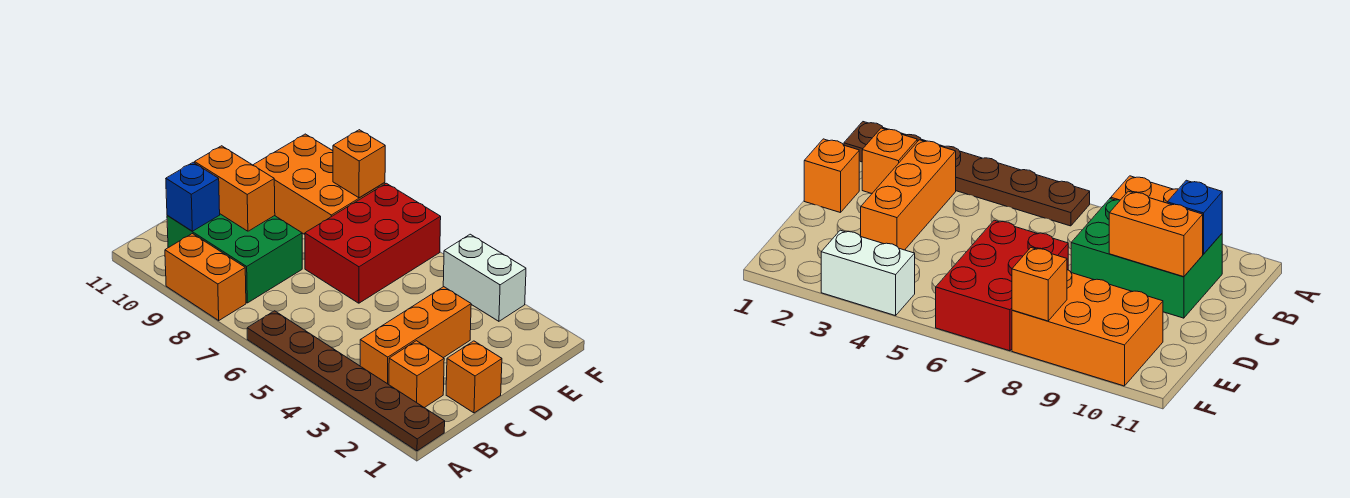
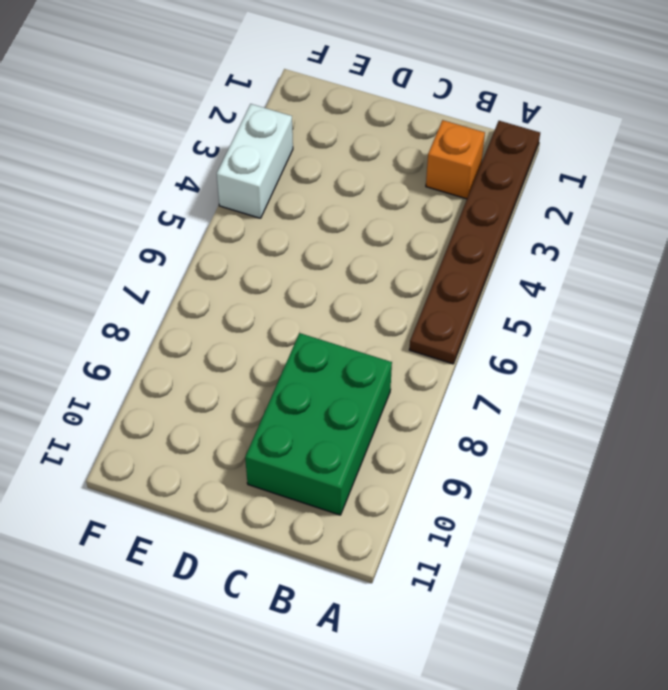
none -> orange 1x2 brick [165,234,246,320]
none -> orange 1x3 brick [360,287,471,385]
none -> orange 1x1 brick [446,341,502,413]

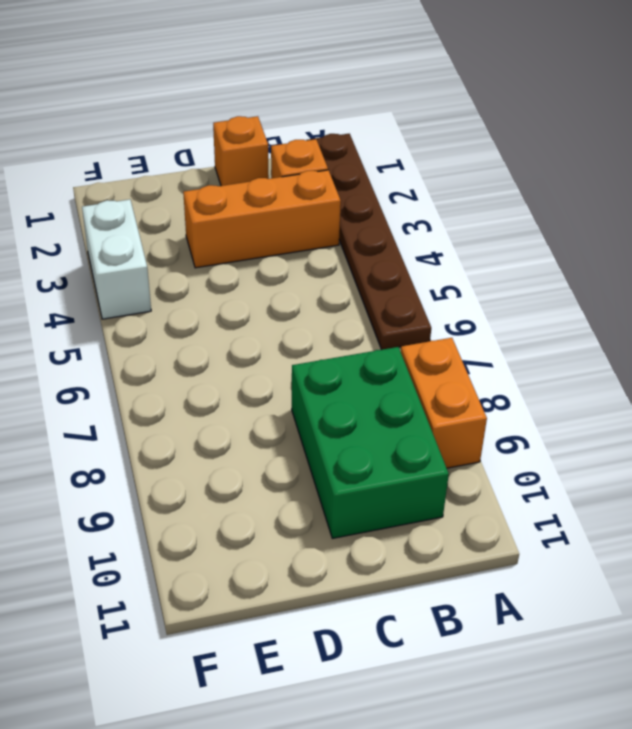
none -> red 2x3 brick [305,183,441,303]
none -> orange 2x3 brick [253,134,385,234]
none -> blue 1x1 brick [166,162,220,231]

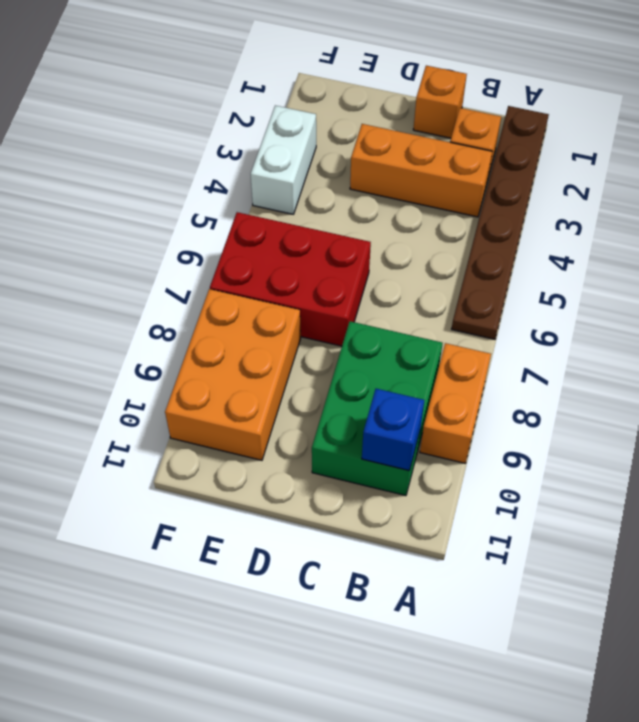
none -> orange 1x2 brick [195,146,275,231]
none -> orange 1x1 brick [333,130,385,198]

